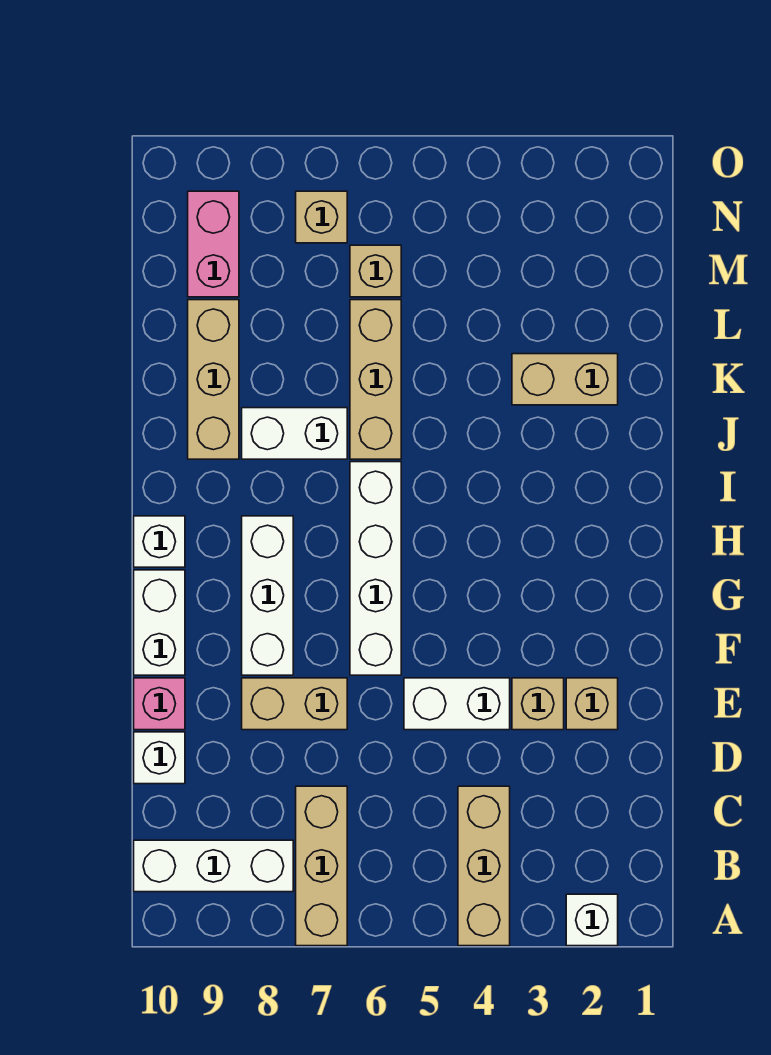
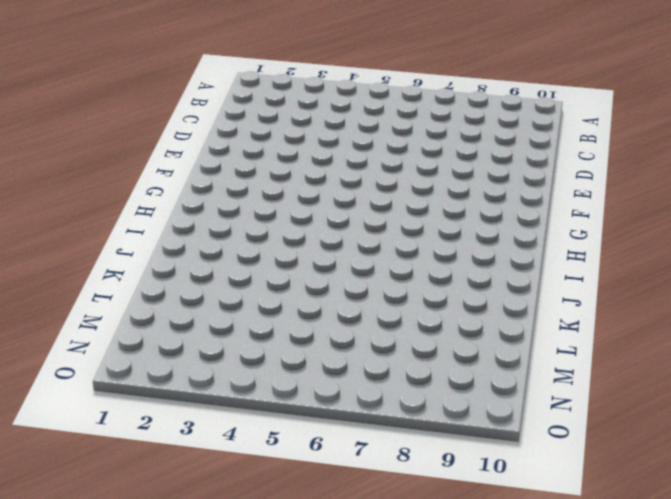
none -> white 1x1 brick [566,894,618,946]
none -> tan 1x3 brick [458,786,510,946]
none -> tan 1x3 brick [296,786,347,946]

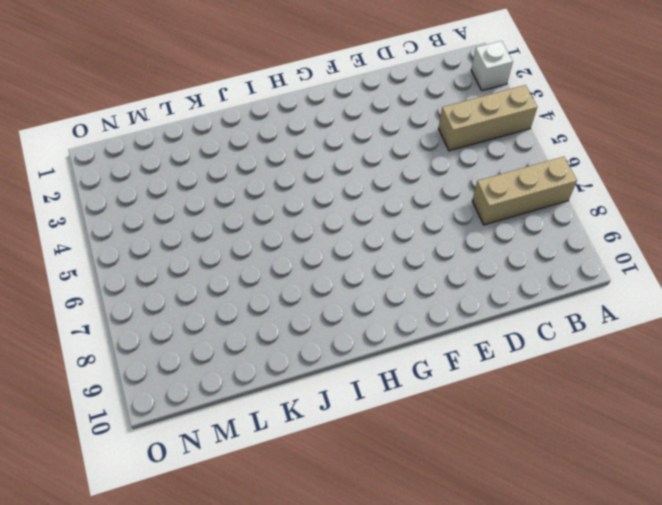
none -> white 1x3 brick [134,840,293,892]
none -> white 1x1 brick [134,732,185,784]
none -> tan 1x1 brick [566,678,618,730]

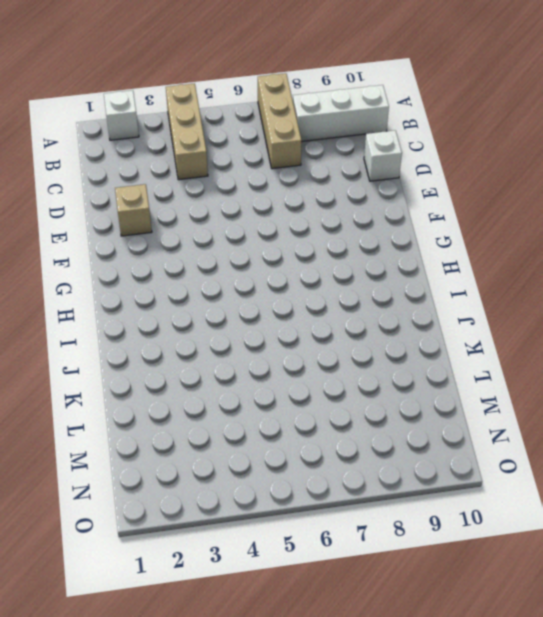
none -> tan 1x1 brick [512,678,564,730]
none -> white 1x2 brick [404,678,510,730]
none -> tan 1x2 brick [242,678,347,730]

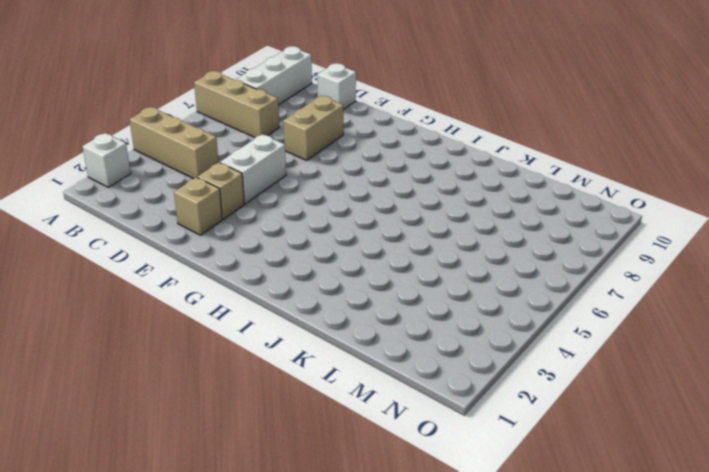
none -> pink 1x1 brick [134,678,185,730]
none -> white 1x4 brick [350,462,401,675]
none -> white 1x3 brick [242,516,293,675]

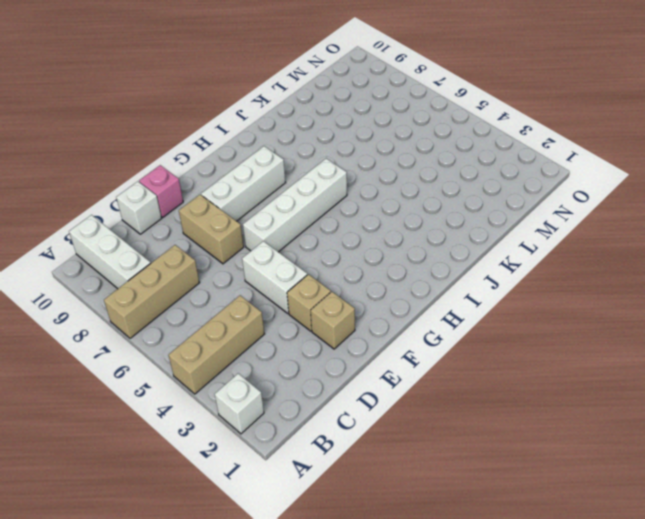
none -> white 1x2 brick [134,570,185,675]
none -> white 1x1 brick [134,516,185,567]
none -> tan 1x3 brick [350,300,401,459]

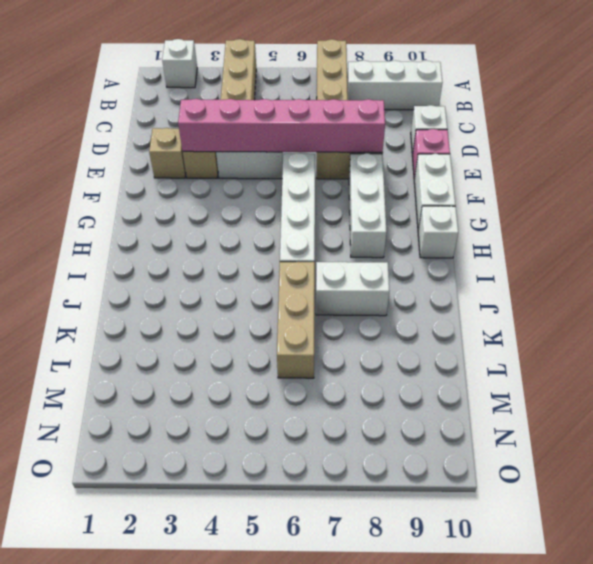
pink 1x6 brick [178,99,385,152] -> none
none -> tan 1x3 brick [188,300,239,459]
none -> tan 1x2 brick [512,354,618,405]
none -> tan 1x1 brick [350,245,401,297]

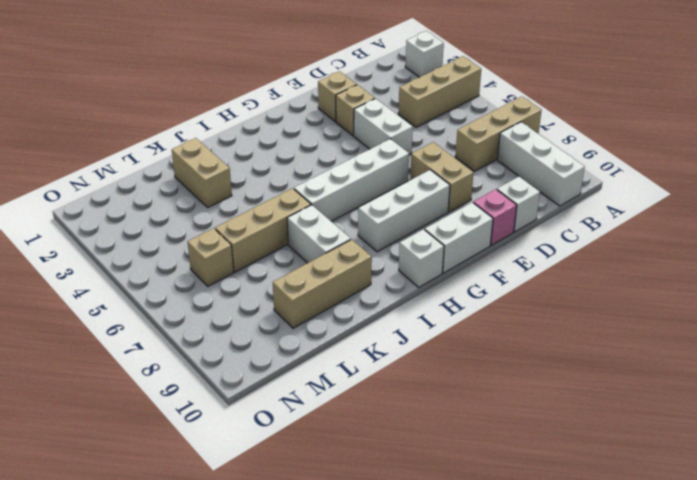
none -> pink 1x2 brick [188,191,239,297]
none -> tan 1x1 brick [296,191,347,243]

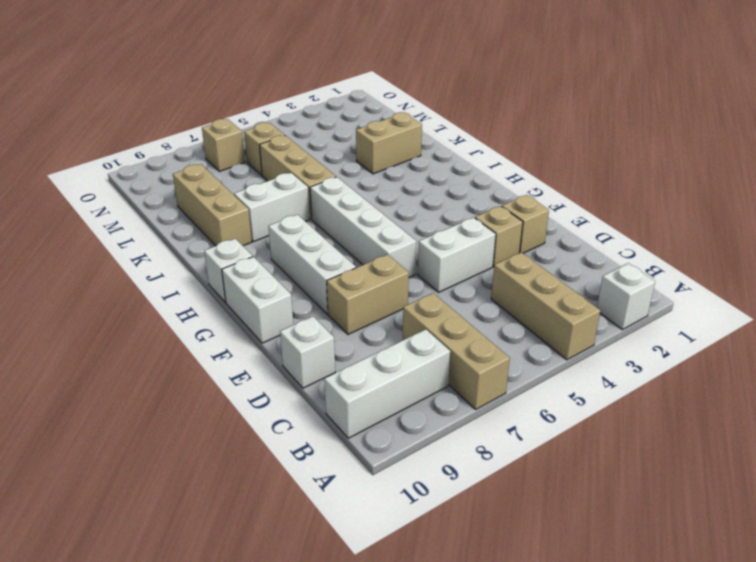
none -> pink 1x1 brick [134,678,185,730]
none -> pink 1x2 brick [188,191,239,297]

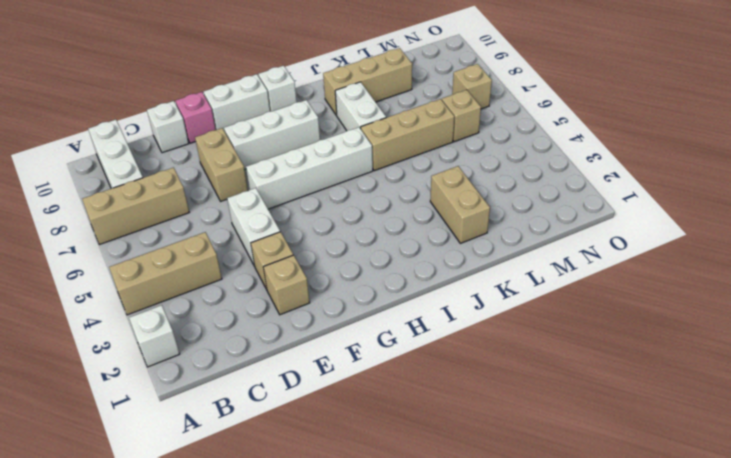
none -> pink 1x2 brick [188,191,239,297]

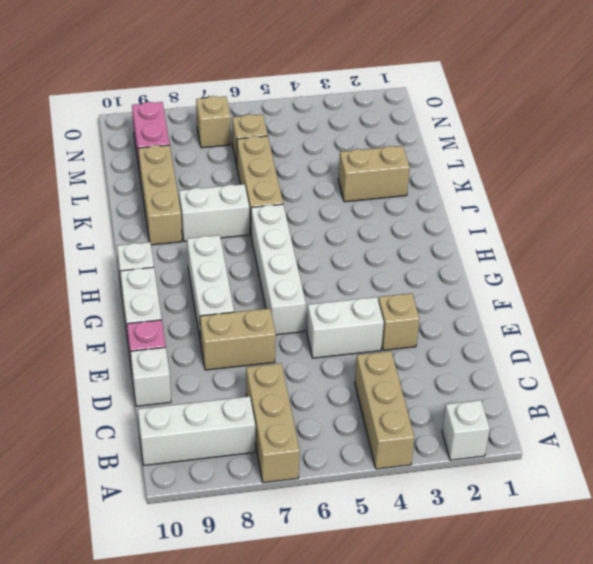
none -> tan 1x1 brick [566,678,618,730]

